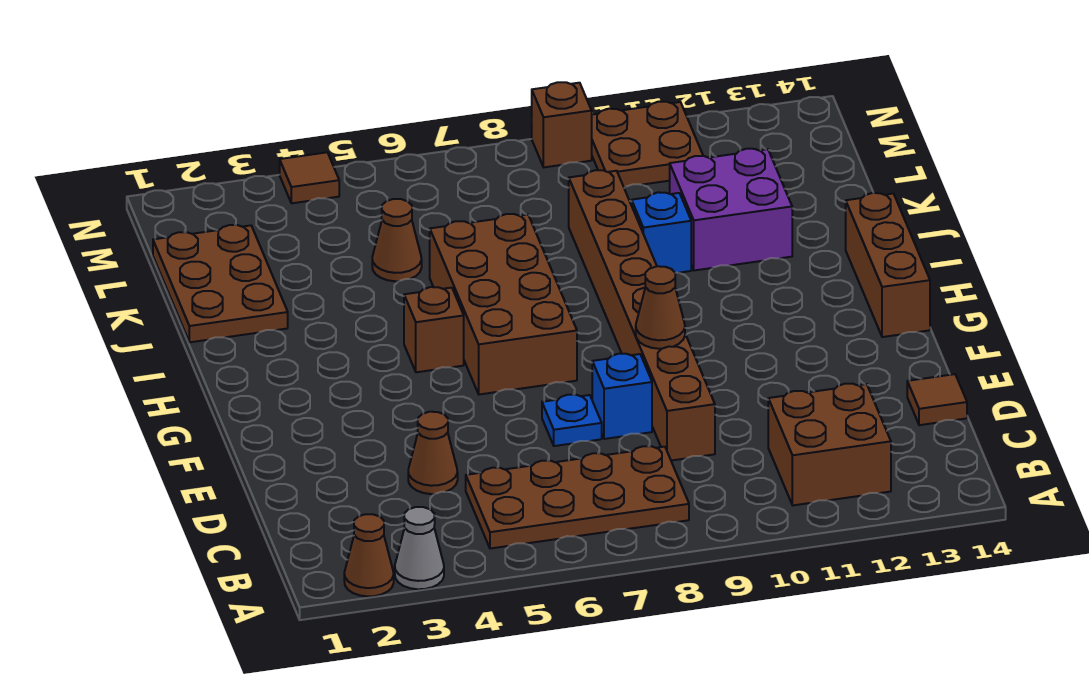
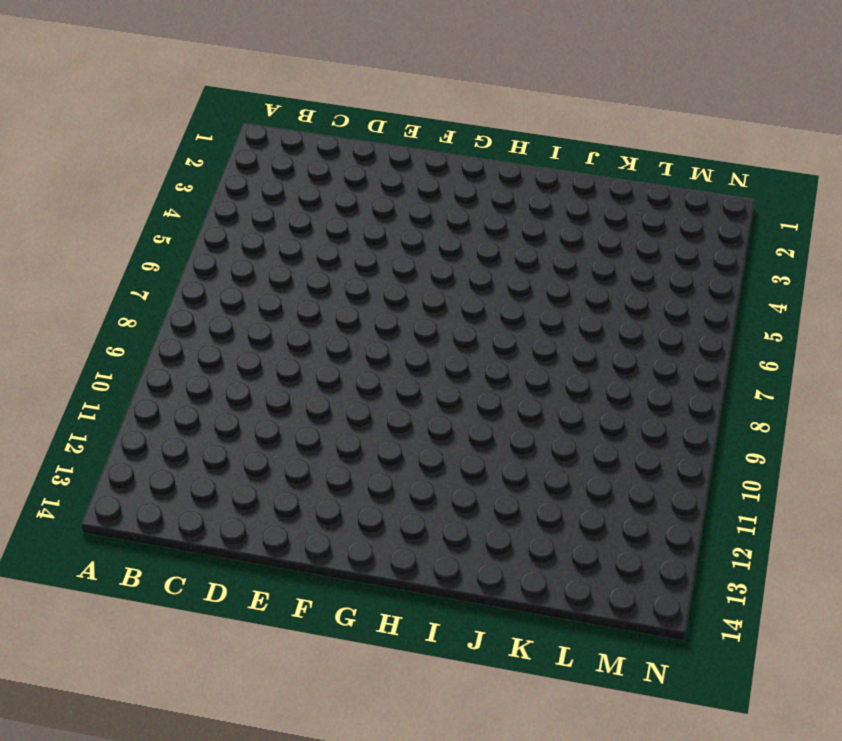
none -> brown 1x1 cone [344,514,394,596]
none -> grey 1x1 cone [395,507,444,589]
none -> brown 2x4 plate [466,446,689,549]

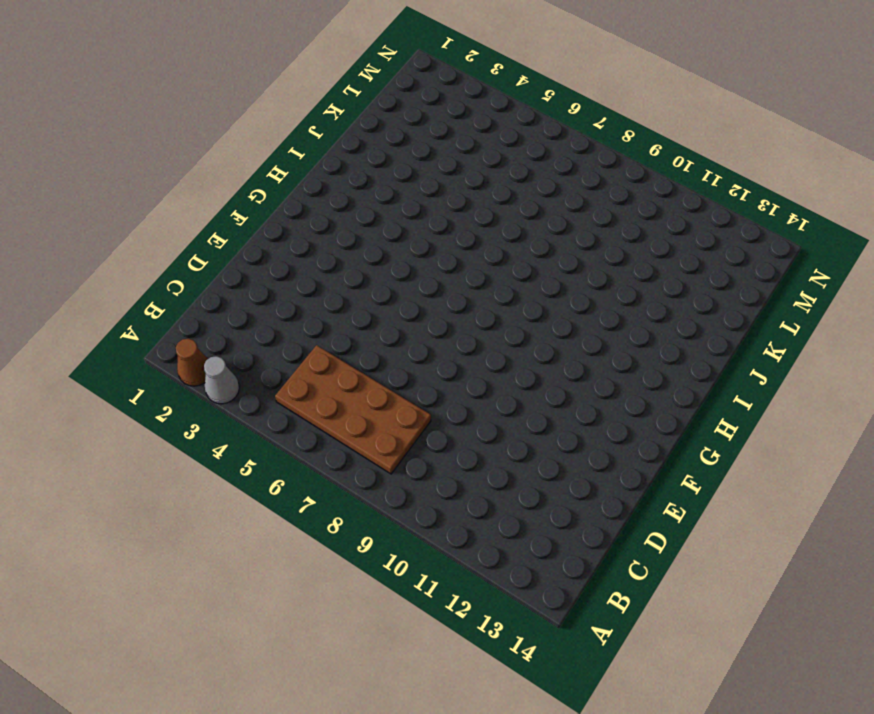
none -> brown 2x2 brick [768,384,891,505]
none -> brown 1x1 cone [408,412,458,494]
none -> brown 1x8 brick [569,170,715,461]

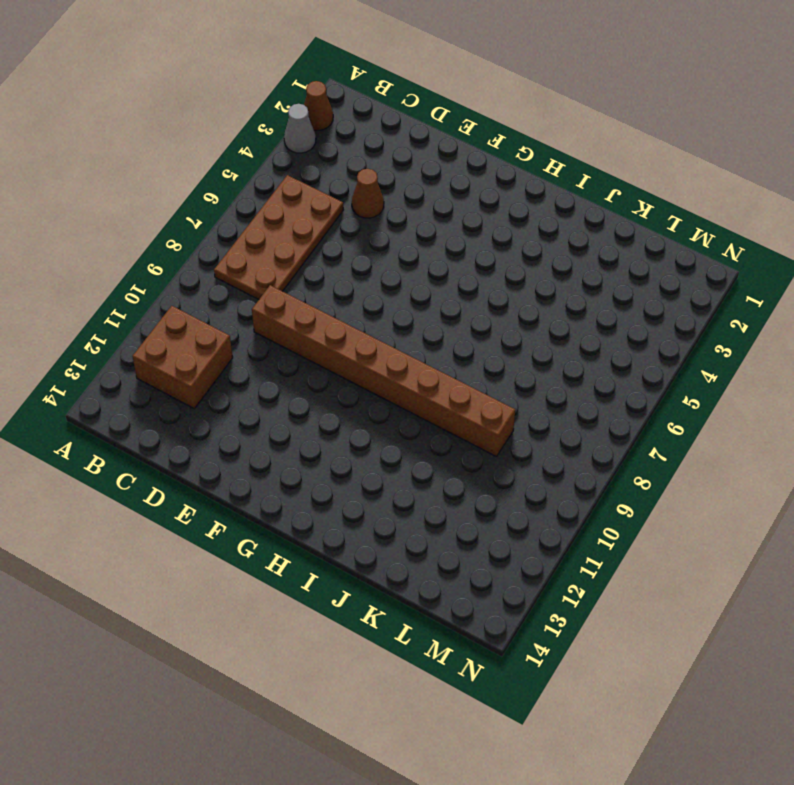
none -> brown 1x1 tile [907,374,967,425]
none -> blue 1x1 plate [542,395,602,446]
none -> blue 1x1 brick [592,354,652,439]

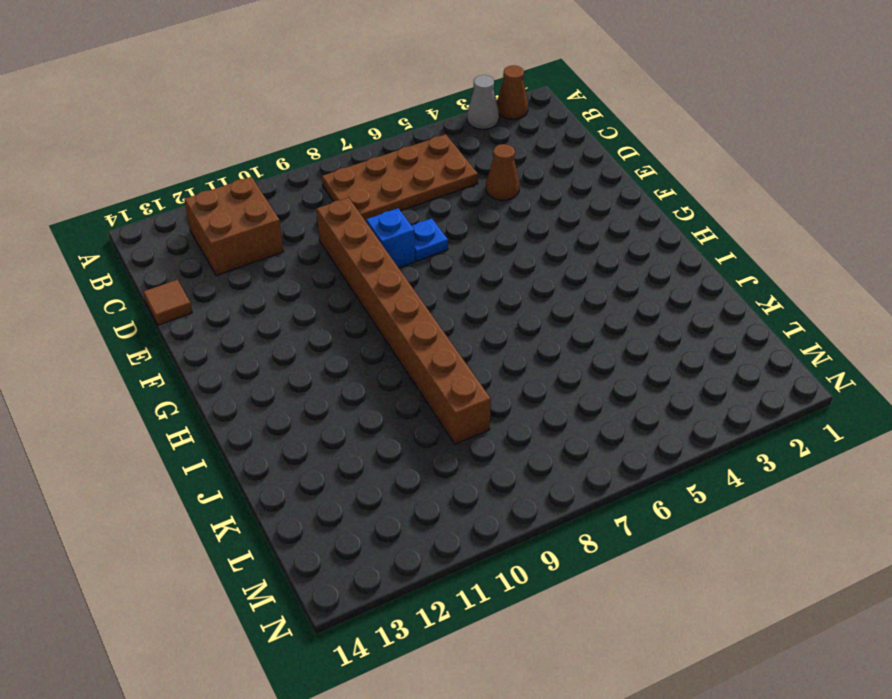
none -> brown 2x4 brick [430,214,577,394]
none -> brown 1x3 brick [846,193,930,337]
none -> brown 1x1 brick [404,287,464,372]

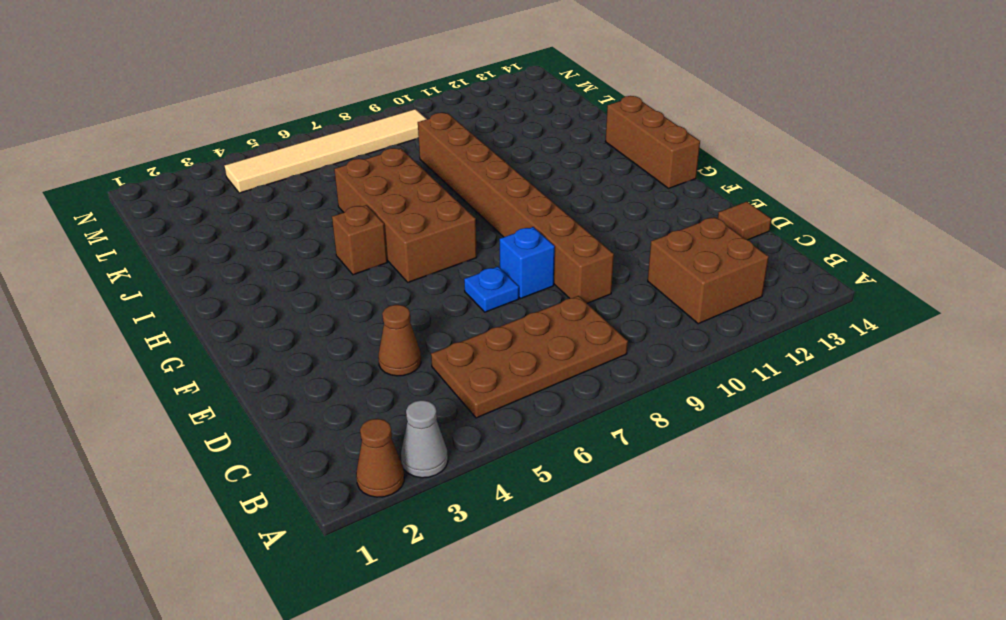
tan 1x6 tile [225,109,427,193] -> none
none -> brown 2x3 plate [153,225,288,342]
none -> blue 1x1 brick [632,192,691,273]
none -> purple 2x2 brick [670,149,792,270]

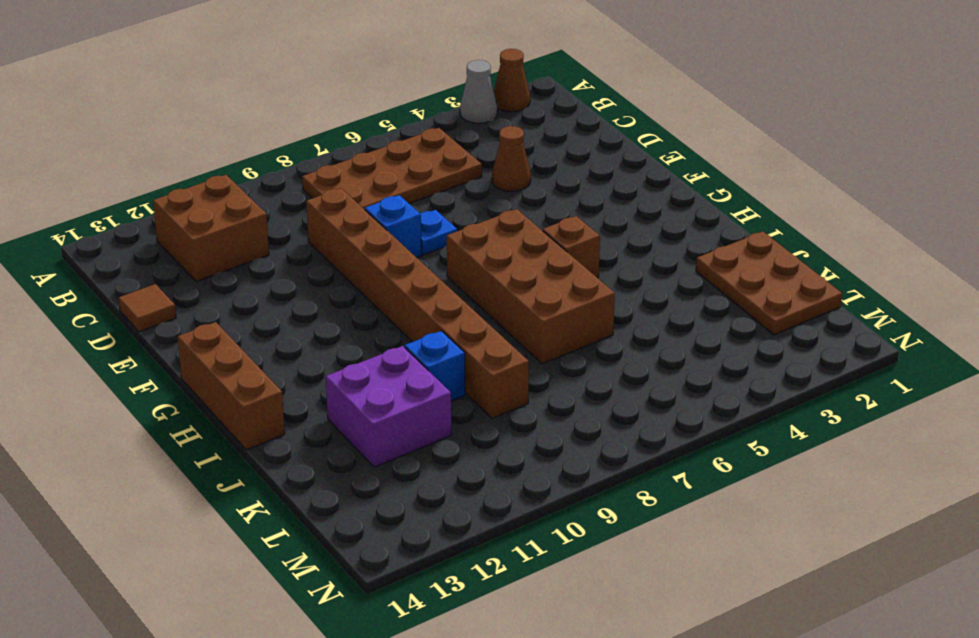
none -> brown 1x1 cone [372,199,422,281]
none -> brown 2x2 plate [592,102,703,187]
none -> brown 1x1 tile [280,152,339,203]

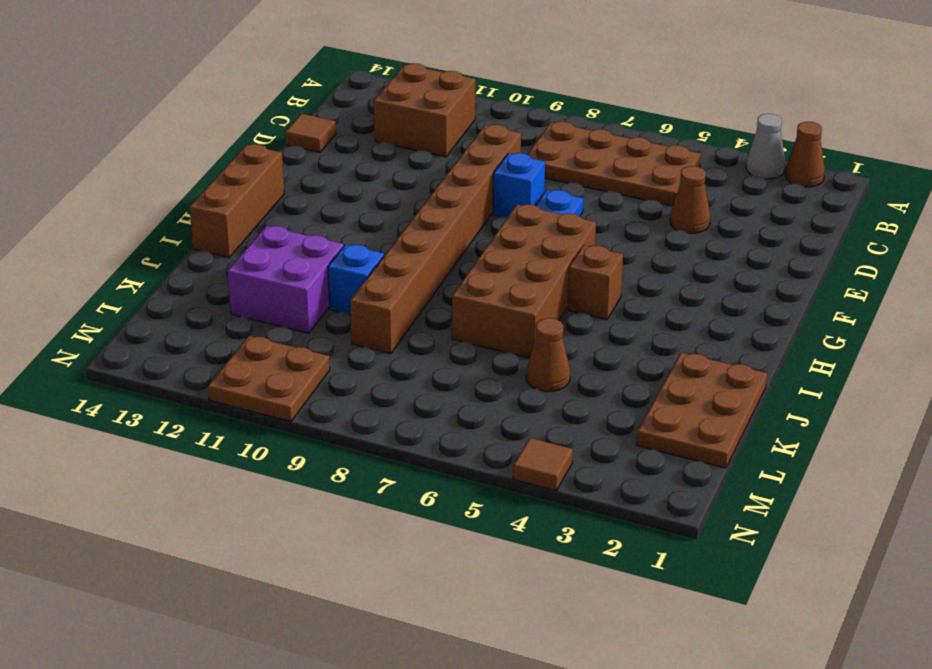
none -> brown 1x1 brick [532,82,592,167]
none -> brown 1x1 cone [636,266,685,349]

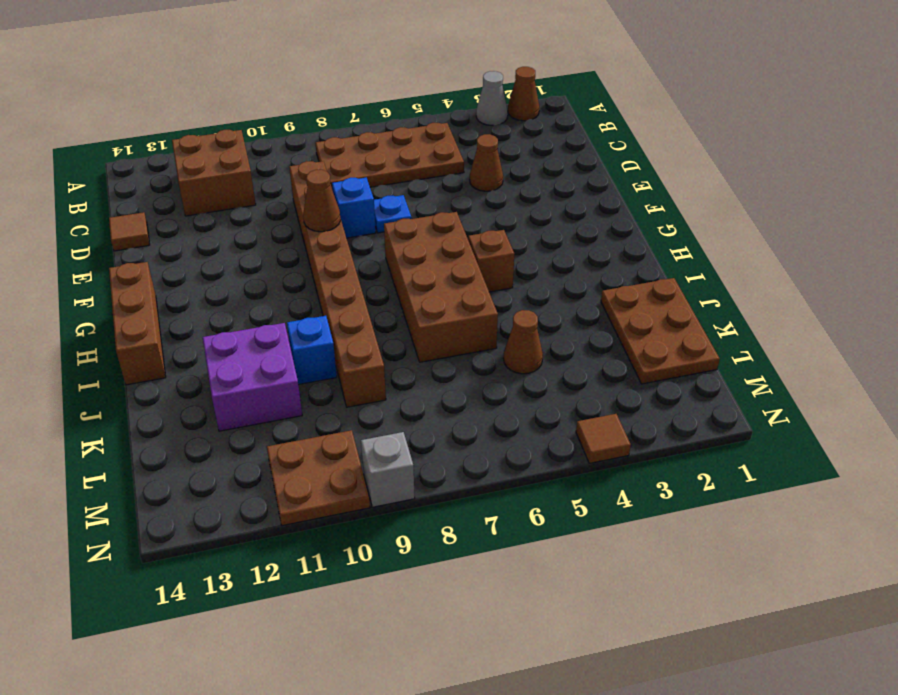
grey 1x1 brick [361,432,415,507] -> brown 1x1 brick [532,82,592,167]

